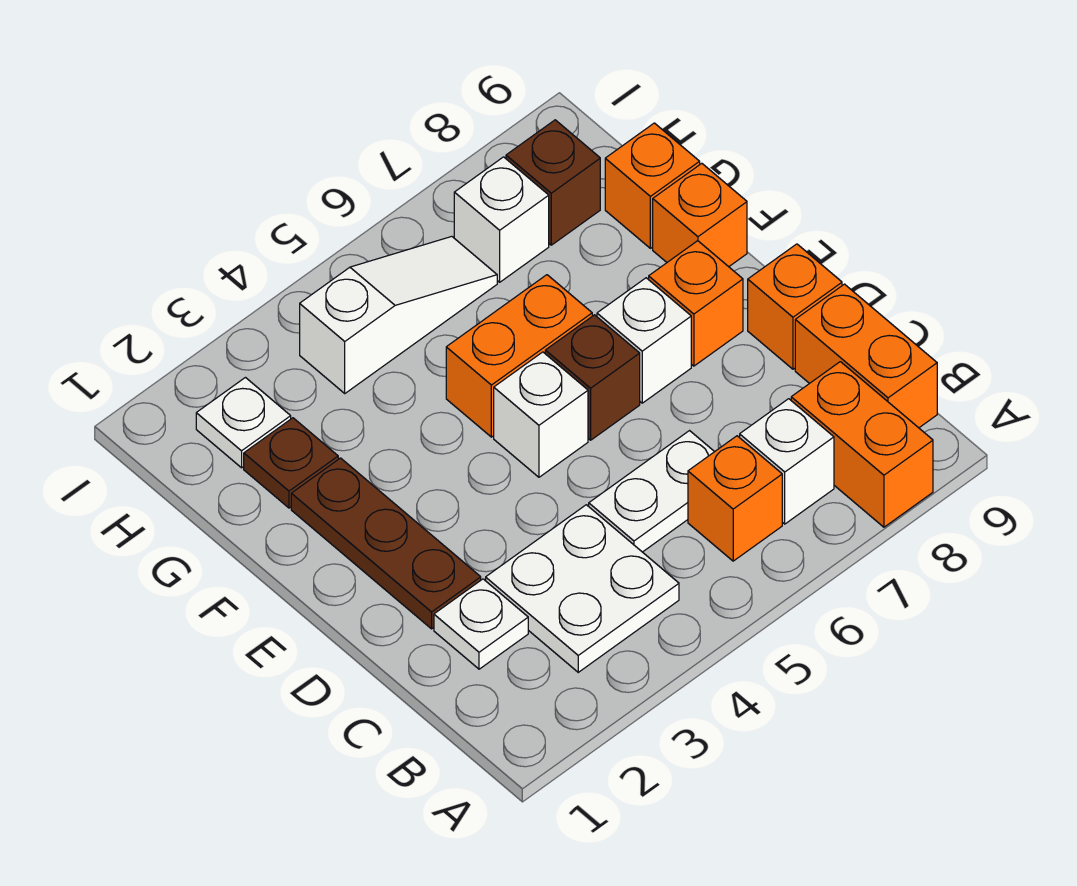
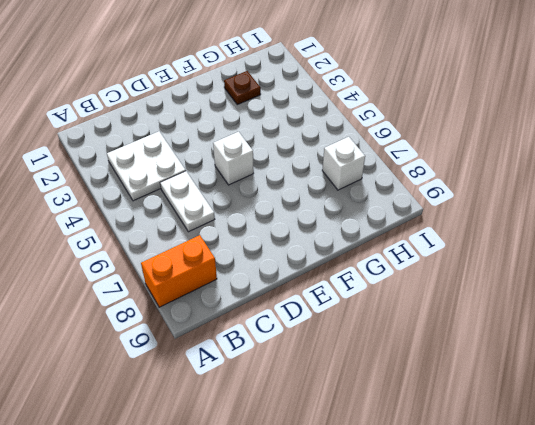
none -> orange 1x1 brick [688,436,782,561]
none -> white 1x1 brick [740,399,834,524]
none -> orange 1x2 brick [795,284,937,428]

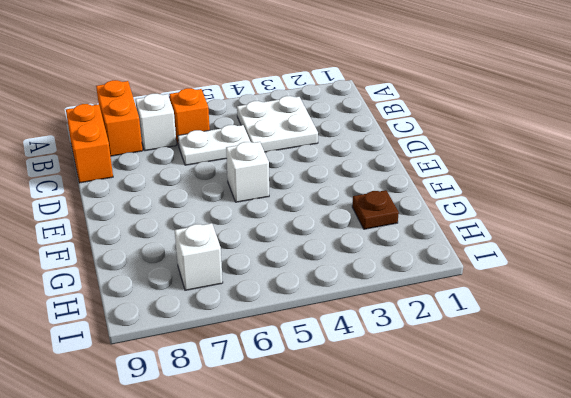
none -> white 1x1 plate [434,579,528,669]
none -> brown 1x3 plate [291,458,481,629]
none -> orange 1x1 brick [748,244,842,369]

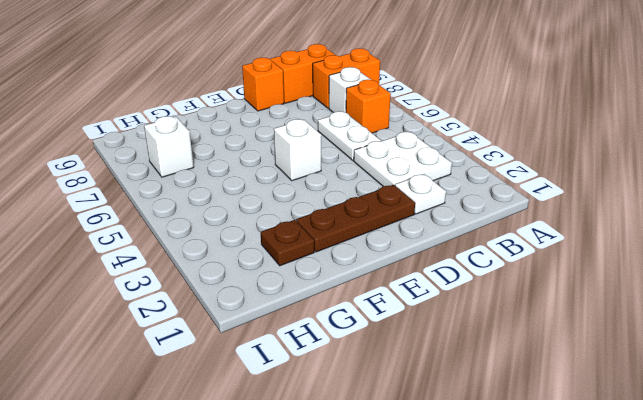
none -> brown 1x1 brick [545,315,640,440]
none -> white 1x1 brick [597,278,691,403]
none -> orange 1x1 brick [649,241,743,366]

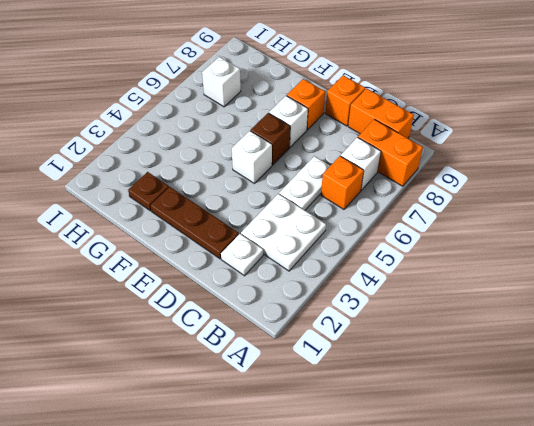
none -> orange 1x2 brick [446,275,592,437]
none -> orange 1x1 brick [653,163,747,267]
none -> orange 1x1 brick [605,123,700,248]

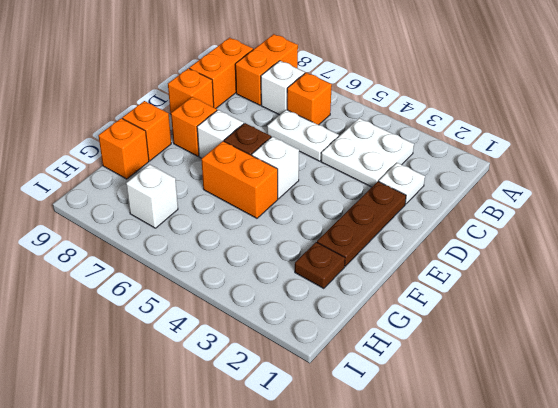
none -> white 1x1 plate [196,378,291,468]
none -> white 1x3 slope [300,236,497,393]
none -> brown 1x1 brick [506,120,600,245]

